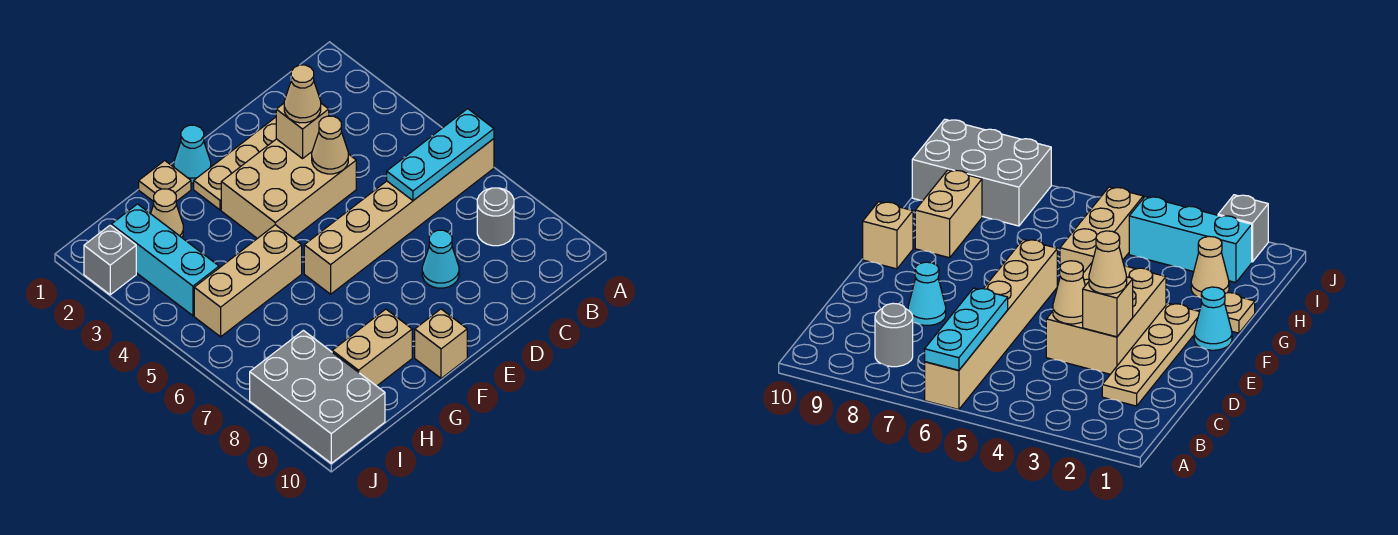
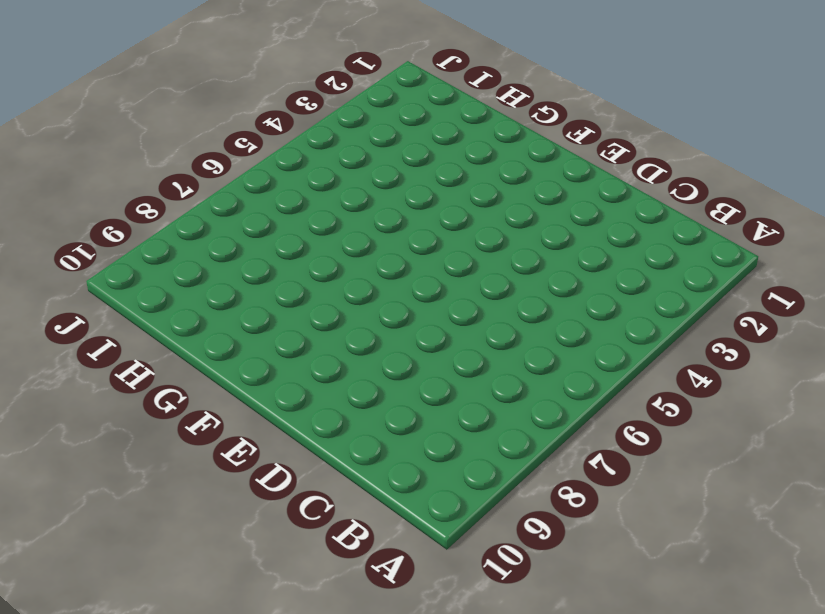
none -> tan 1x6 brick [304,139,494,294]
none -> grey 1x1 round brick [477,188,514,246]
none -> tan 1x4 plate [194,117,276,210]

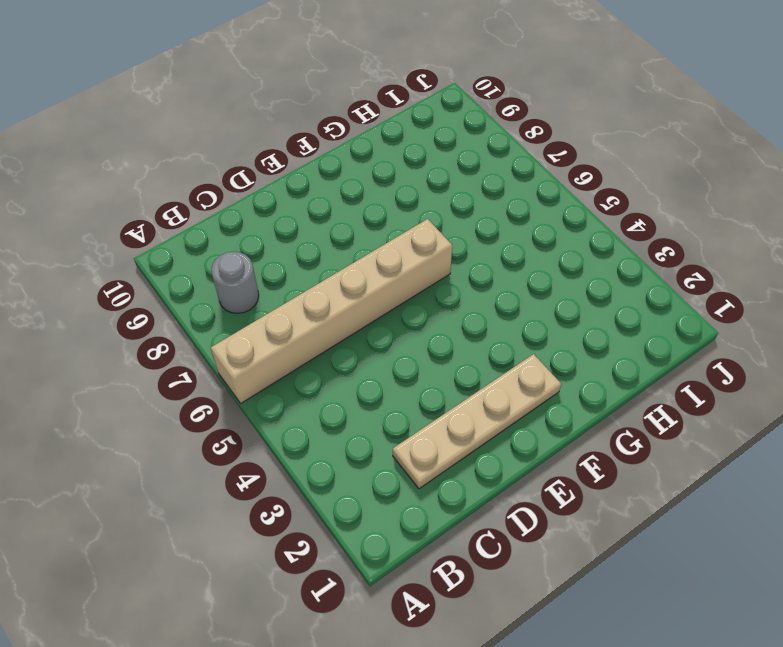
none -> tan 2x3 brick [221,139,356,238]
none -> cyan 1x1 cone [422,230,459,288]
none -> cyan 1x1 cone [174,125,211,183]

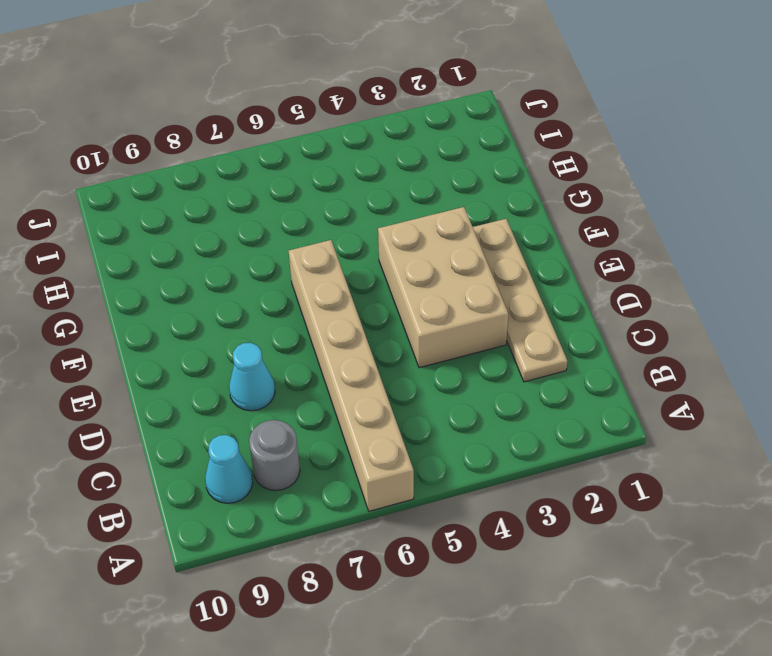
cyan 1x1 cone [205,435,253,503] -> cyan 1x1 cone moved to [174,125,211,183]
none -> tan 1x1 brick [415,309,467,378]
none -> tan 1x1 plate [139,161,191,202]
none -> tan 1x3 brick [194,225,302,337]

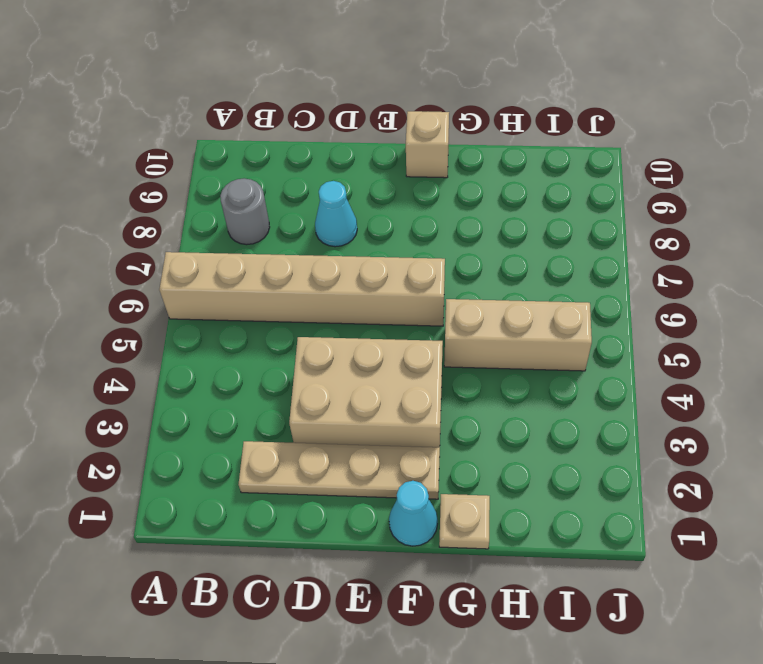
none -> tan 1x2 brick [332,309,412,386]
none -> tan 1x1 cone [151,189,183,237]
none -> cyan 1x3 brick [111,204,219,316]

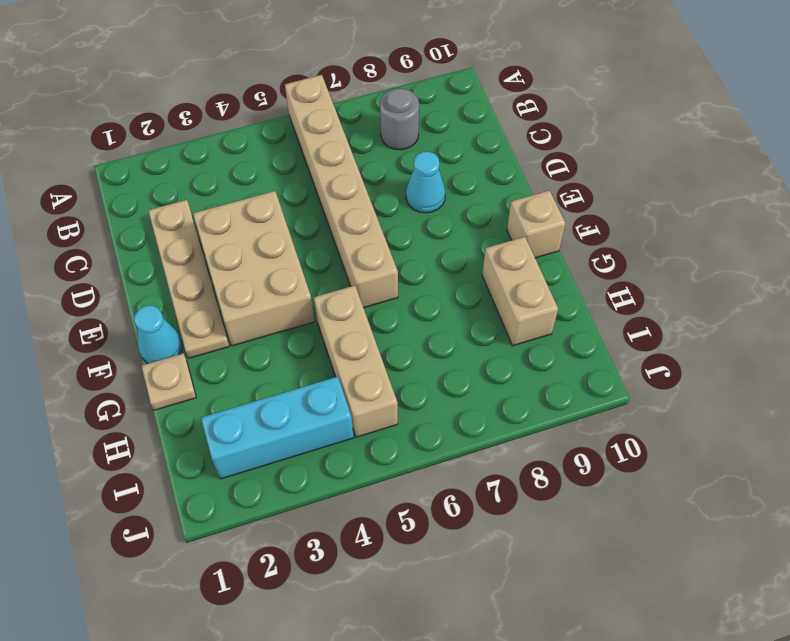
none -> tan 1x1 cone [151,189,183,237]
none -> grey 2x3 brick [250,330,385,463]
none -> grey 1x1 brick [84,225,136,295]

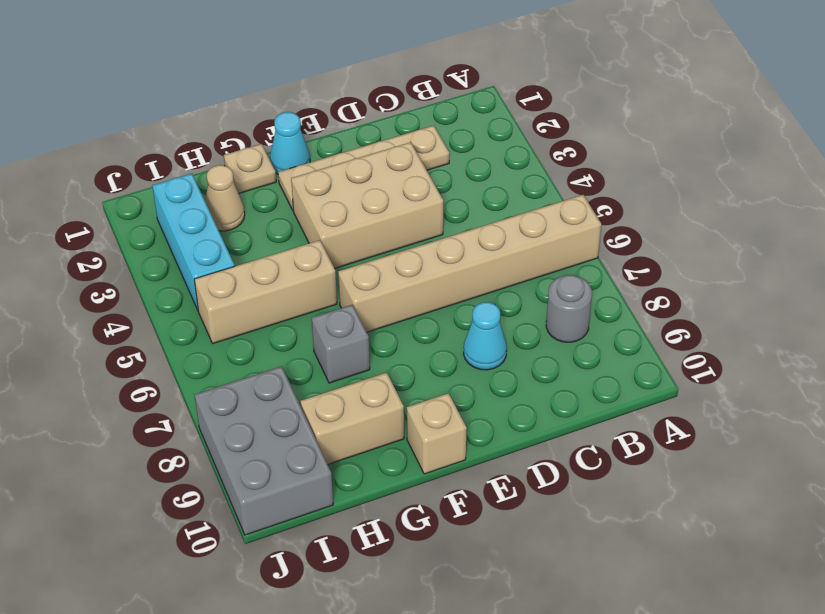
grey 1x1 brick [312,305,370,383] -> grey 1x1 brick moved to [84,225,136,295]
none -> cyan 1x3 plate [387,109,494,201]
none -> tan 1x1 brick [276,103,329,159]
none -> tan 1x1 cone [312,116,348,174]

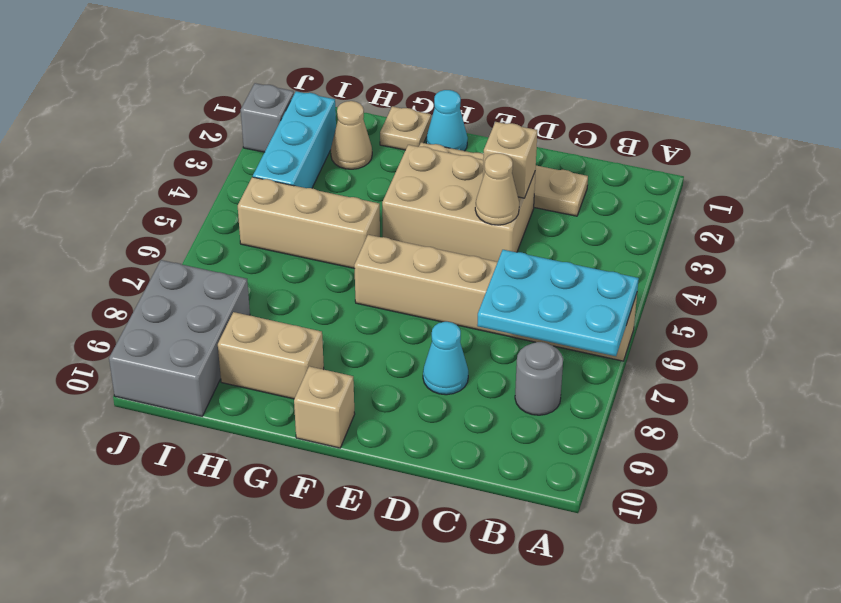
cyan 2x3 plate [477,250,639,356] -> cyan 1x3 plate [387,109,494,201]
none -> tan 1x1 cone [284,65,321,123]

